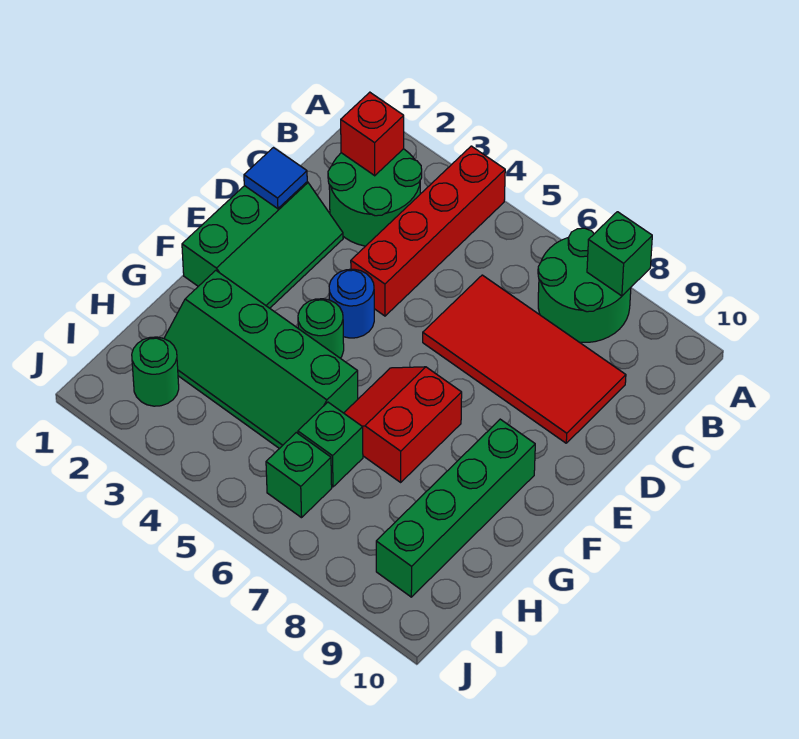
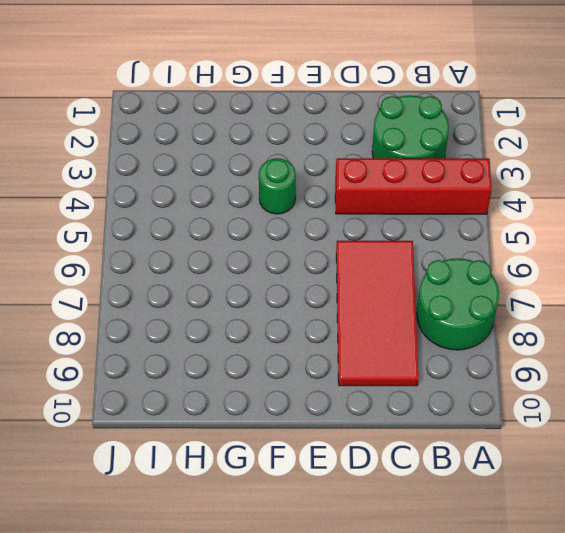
none -> green 2x3 slope [182,182,343,308]
none -> blue 1x1 round brick [329,269,374,338]
none -> red 2x2 slope [344,367,462,482]

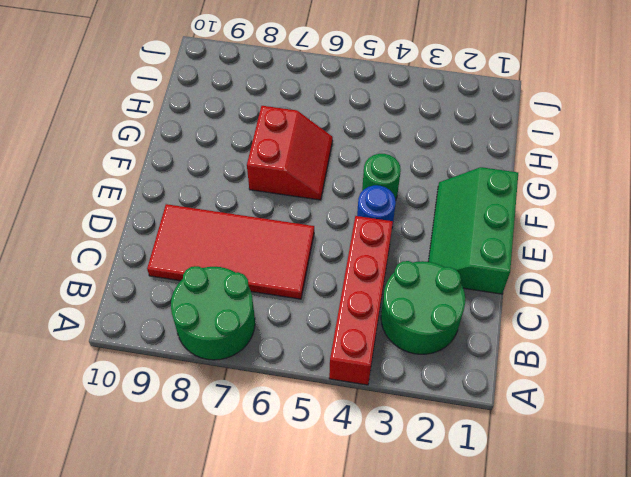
none -> green 1x4 brick [376,419,535,597]
none -> green 2x4 slope [164,270,358,449]
none -> green 1x1 brick [298,402,363,487]

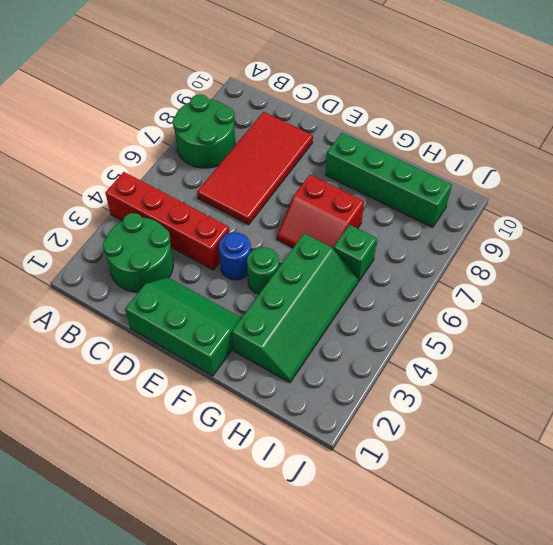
none -> green 1x1 round brick [132,337,179,406]
none -> green 1x1 brick [266,432,332,518]
none -> green 1x1 brick [587,212,652,296]

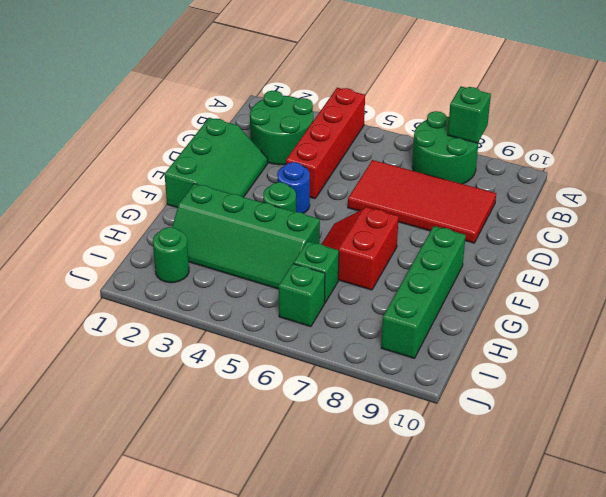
none -> red 1x1 brick [341,92,404,176]
none -> blue 1x1 tile [244,148,307,209]

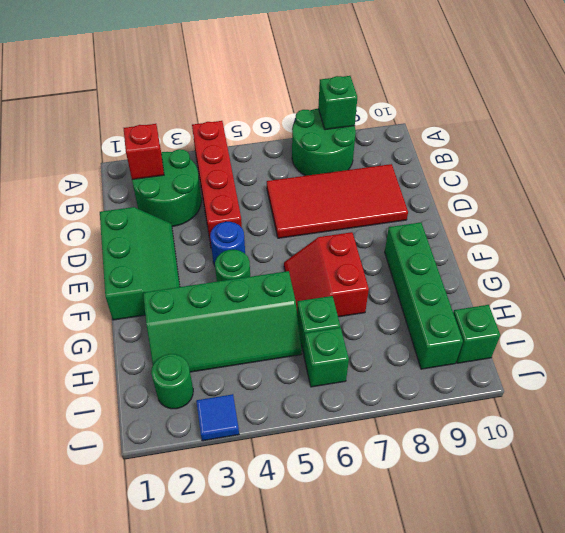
green 1x1 brick [453,305,500,363] -> none
blue 1x1 tile [196,394,239,441] -> blue 1x1 tile moved to [244,148,307,209]

